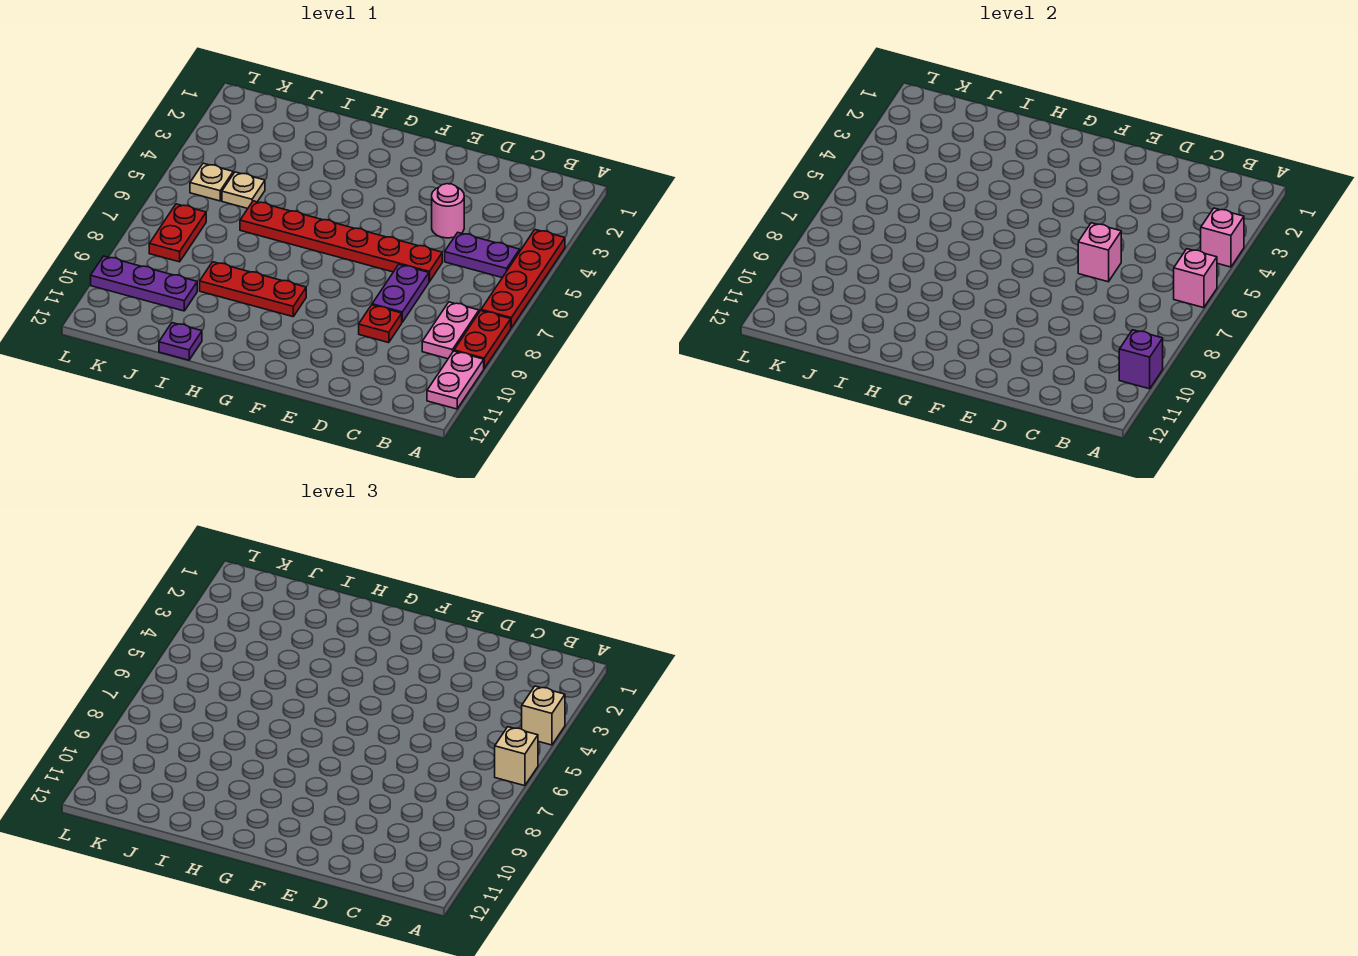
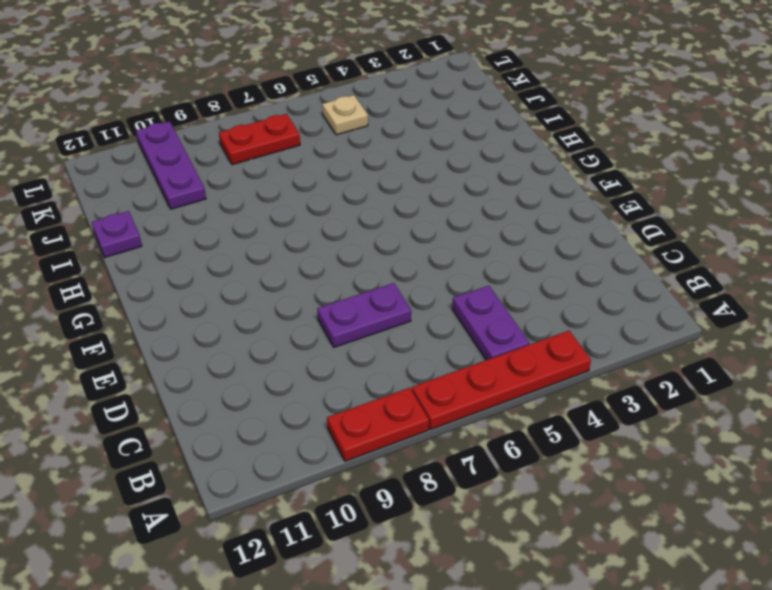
none -> pink 1x2 plate [427,351,484,409]
none -> pink 1x2 plate [422,302,479,359]
none -> pink 1x1 round brick [432,184,464,238]

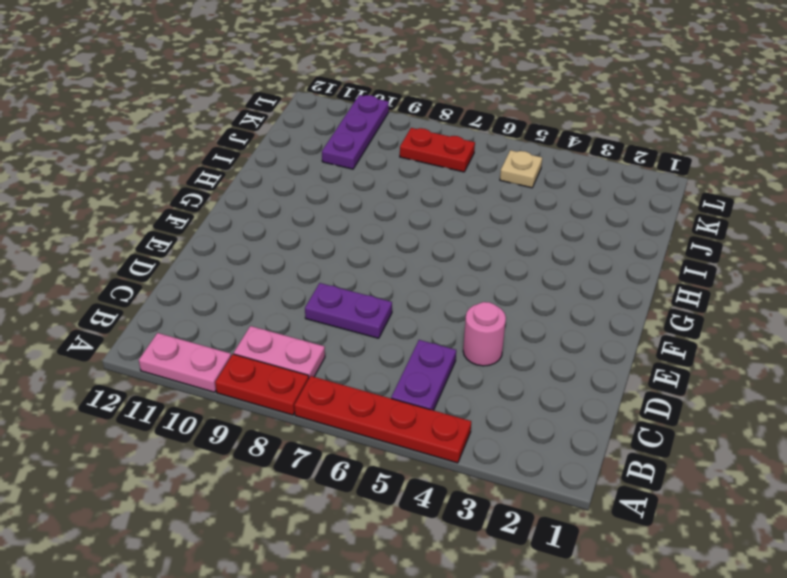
none -> red 1x6 plate [240,201,442,282]
none -> red 1x1 plate [359,305,402,343]
none -> red 1x3 plate [200,262,306,317]

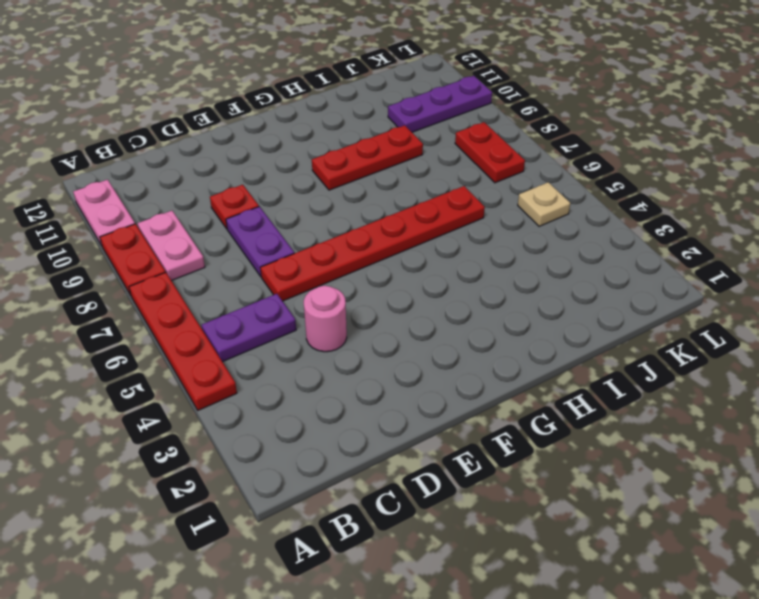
none -> purple 1x1 plate [159,323,202,360]
none -> tan 1x1 plate [222,172,265,208]
none -> pink 1x1 brick [1201,208,1244,267]

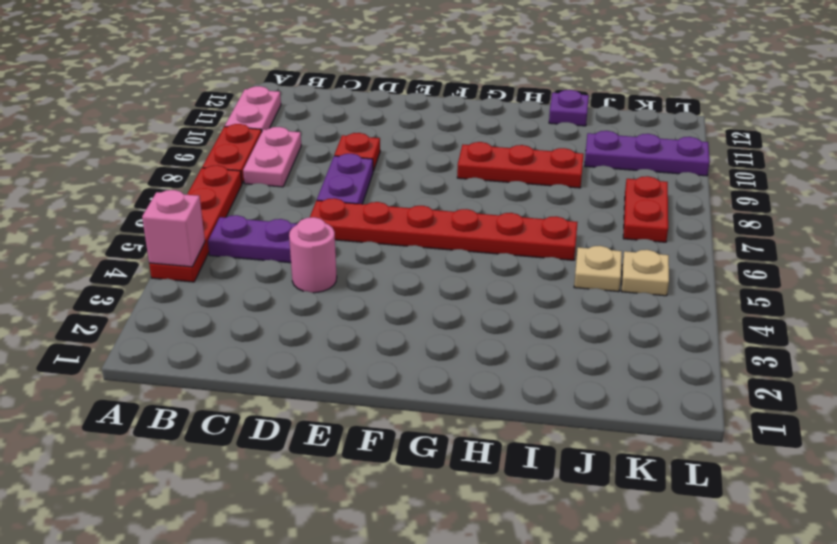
none -> pink 1x1 brick [1174,249,1217,308]
none -> purple 1x1 brick [1119,330,1163,389]
none -> pink 1x1 brick [1078,223,1121,282]

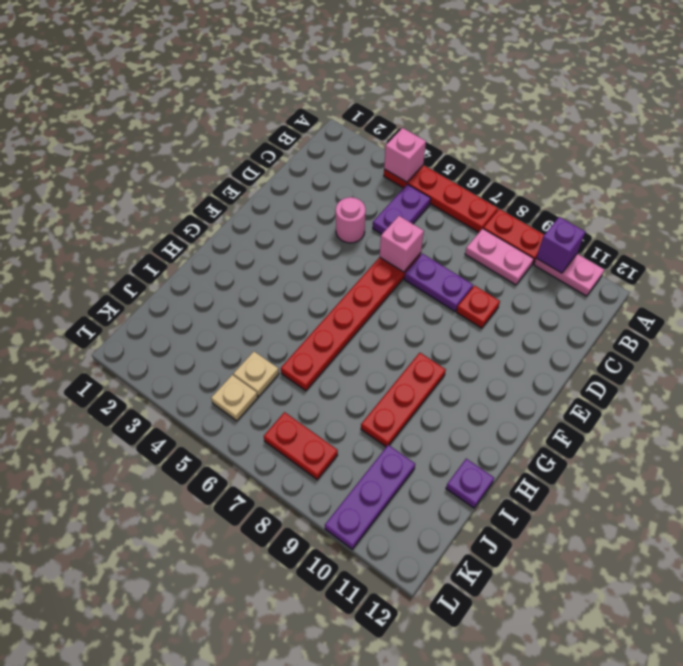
none -> pink 1x1 brick [1174,249,1217,308]
none -> tan 1x1 brick [522,686,565,745]
none -> tan 1x1 brick [495,727,538,786]

